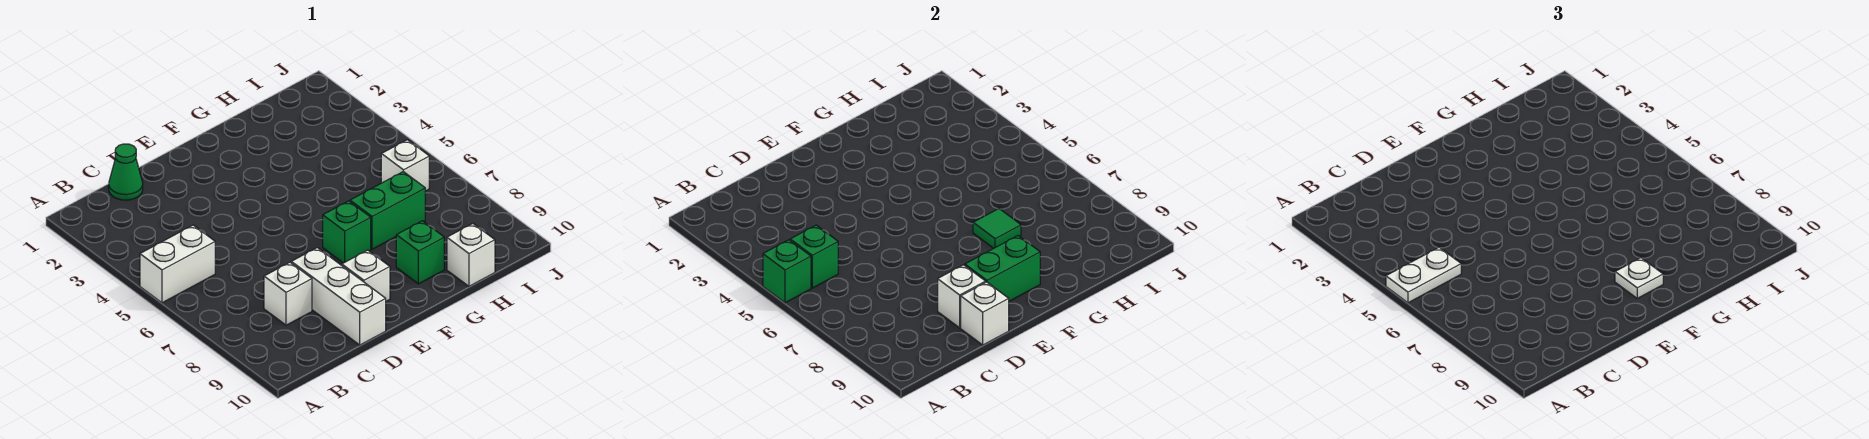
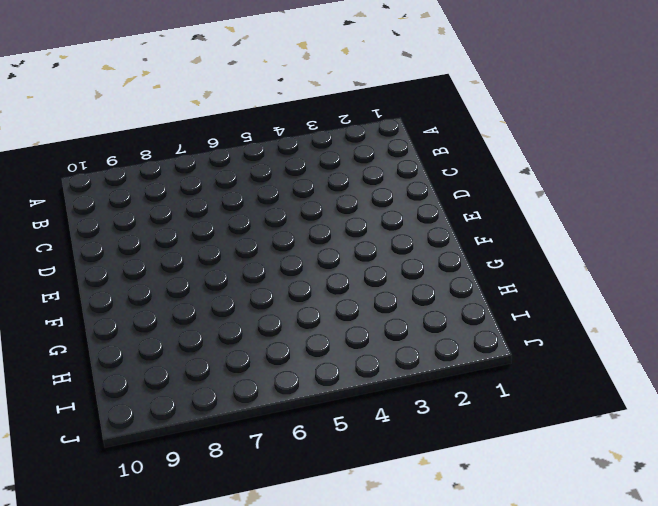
none -> white 1x2 brick [140,225,215,303]
none -> green 1x1 cone [109,144,143,200]
none -> white 1x1 brick [264,262,312,325]

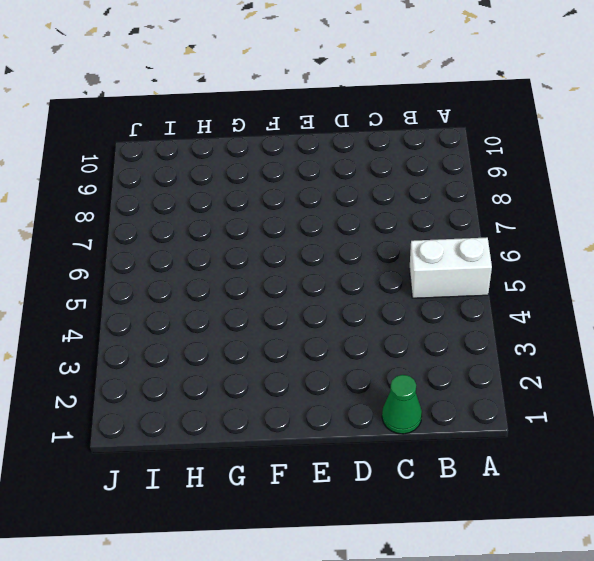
none -> white 1x1 brick [264,262,312,325]
none -> white 1x3 brick [291,248,386,345]
none -> white 1x1 brick [342,250,390,301]

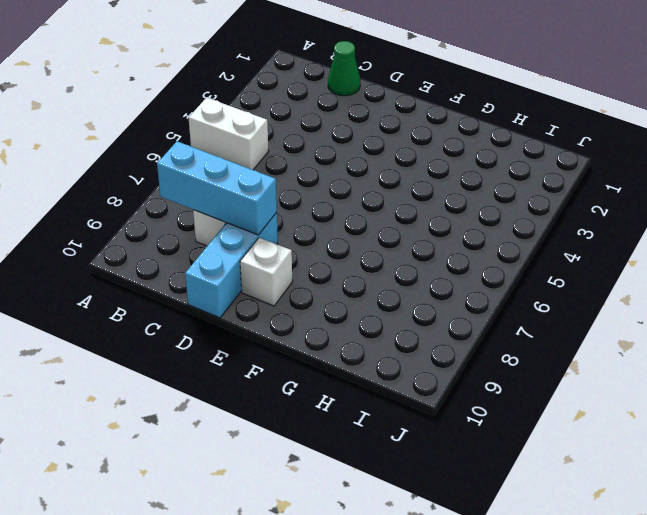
cyan 1x3 brick [157,141,277,235] -> none
cyan 1x3 brick [185,212,278,318] -> white 1x3 brick [291,248,386,345]
none -> green 1x1 brick [323,201,371,263]
none -> green 1x2 brick [350,172,425,249]
none -> green 1x1 brick [396,221,444,284]

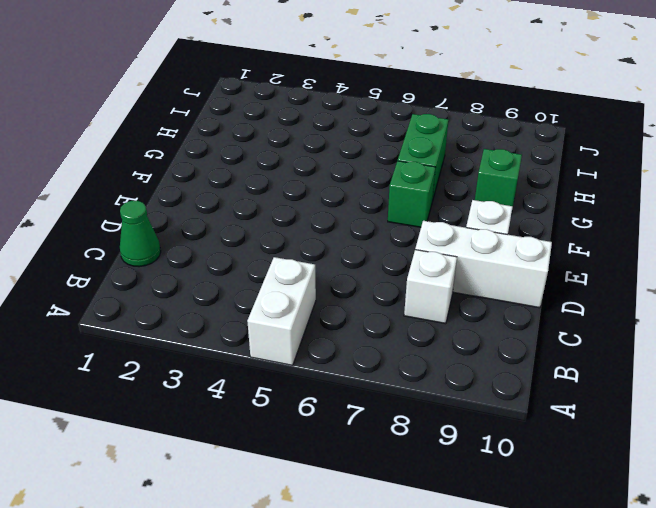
none -> white 1x1 brick [447,223,495,286]
none -> white 1x1 brick [381,140,429,191]
none -> green 1x1 brick [763,240,811,303]

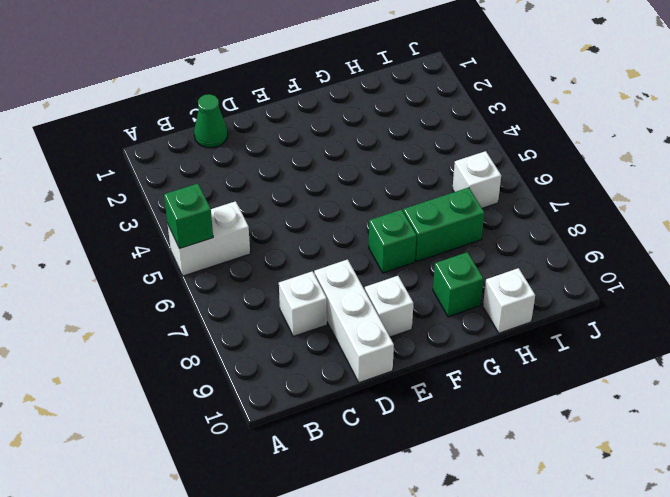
none -> green 1x1 brick [790,225,838,288]
none -> white 1x1 brick [938,265,986,328]
none -> white 1x1 brick [961,282,1009,345]

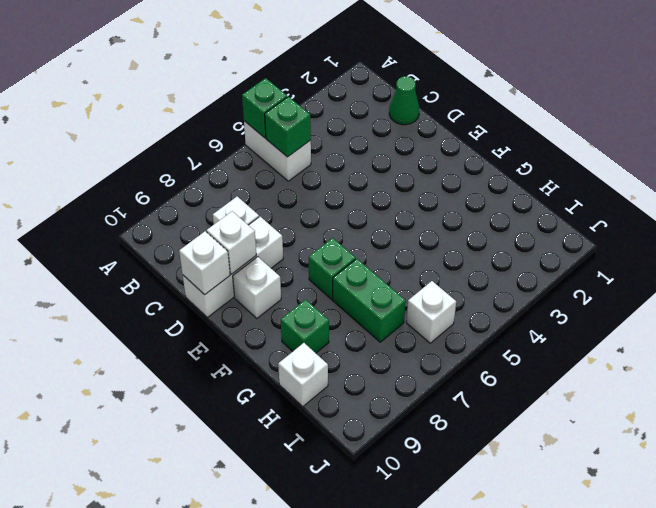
none -> green 1x2 brick [965,236,1040,301]
none -> green 1x1 tile [973,209,1021,248]
none -> white 1x2 plate [1386,247,1461,303]

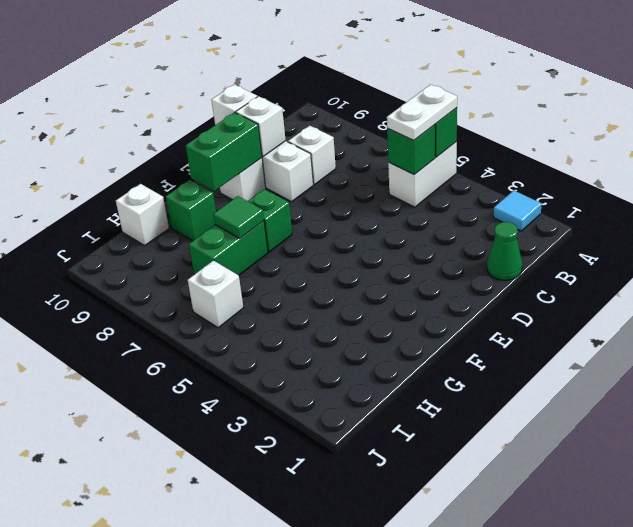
cyan 1x1 tile [494,191,542,231] -> none
none -> white 1x1 plate [1615,258,1663,298]

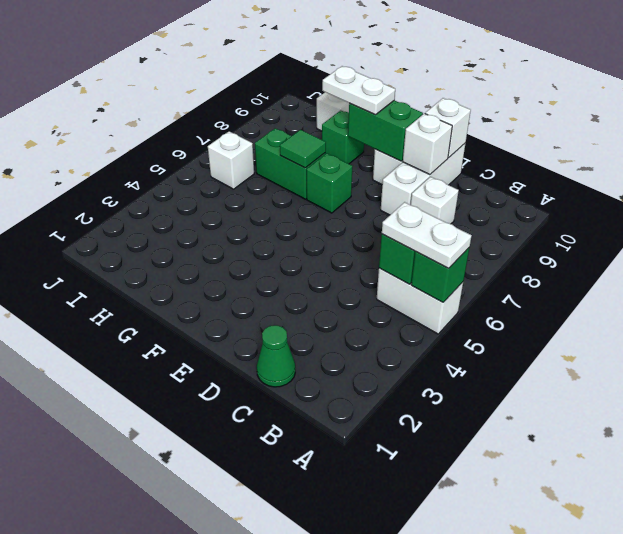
white 1x2 plate [322,66,395,115] -> white 1x1 plate [1615,258,1663,298]

